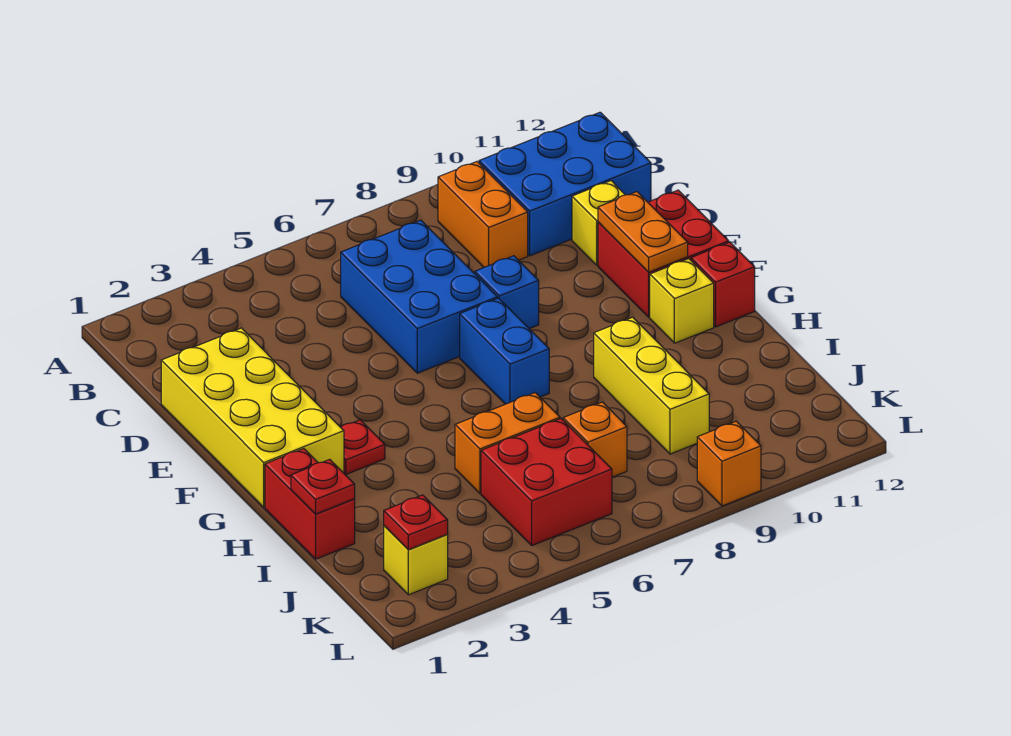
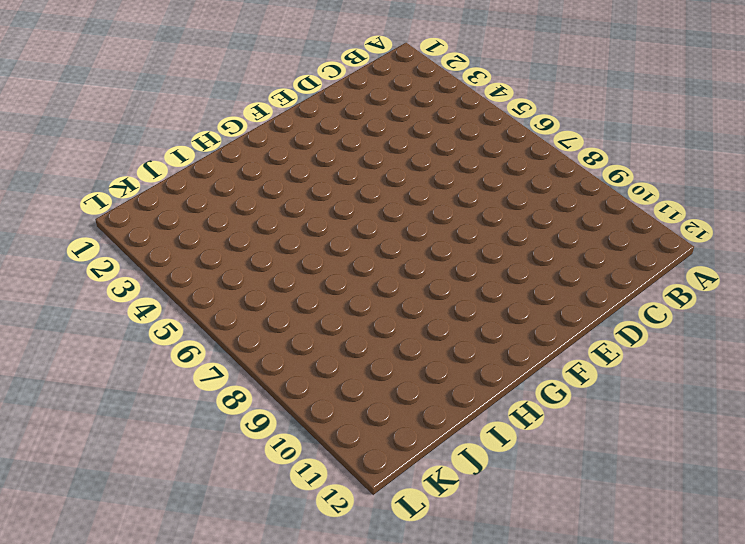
none -> orange 1x2 brick [438,162,528,267]
none -> blue 2x3 brick [479,112,651,256]
none -> blue 2x3 brick [341,220,497,373]

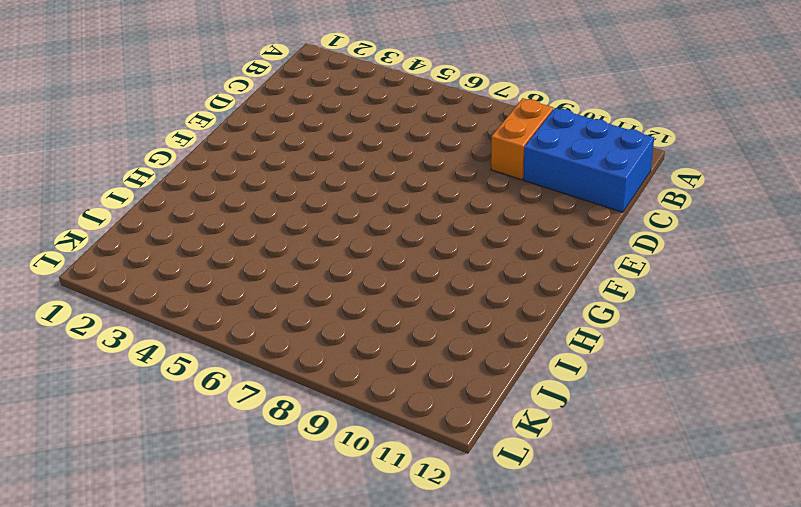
none -> blue 2x3 brick [341,220,497,373]
none -> yellow 2x4 brick [161,328,344,507]
none -> yellow 1x1 brick [572,181,625,265]

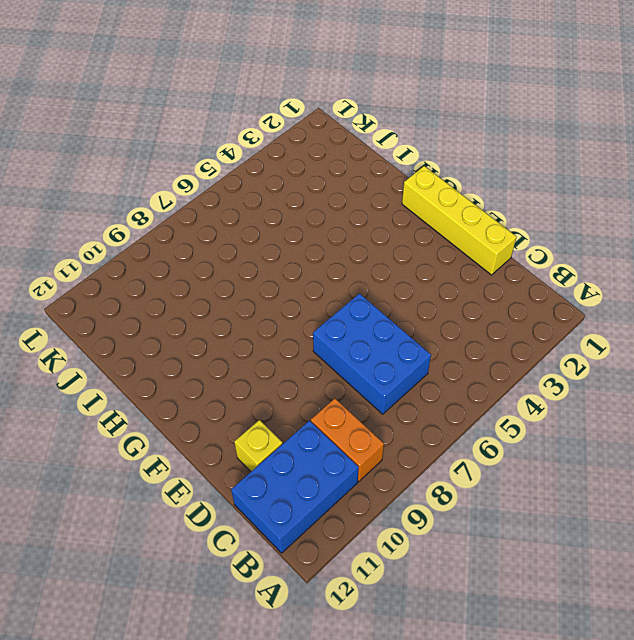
yellow 1x4 brick [402,166,517,275] -> yellow 2x4 brick [161,328,344,507]
none -> blue 1x1 brick [475,256,539,329]
none -> red 2x2 brick [598,190,729,317]
none -> blue 1x2 brick [460,298,549,404]

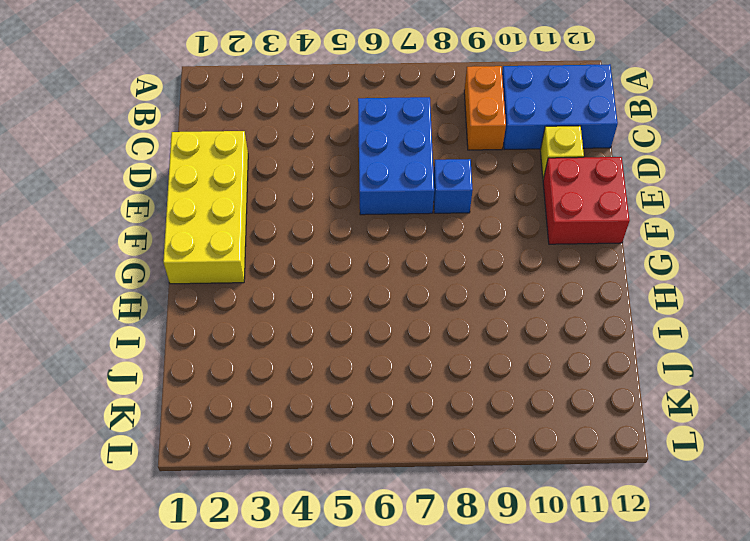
none -> blue 1x2 brick [460,298,549,404]
none -> red 1x1 plate [341,420,385,474]
none -> yellow 1x1 brick [650,259,714,343]

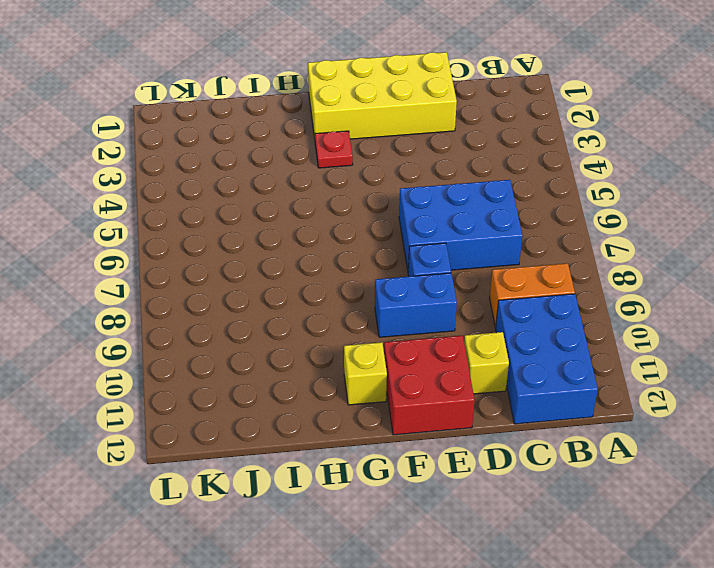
blue 1x2 brick [375,273,457,337] -> blue 1x2 brick moved to [460,298,549,404]
none -> red 1x1 brick [691,242,755,327]
none -> red 1x2 brick [265,449,355,559]
none -> yellow 1x3 brick [594,317,709,454]

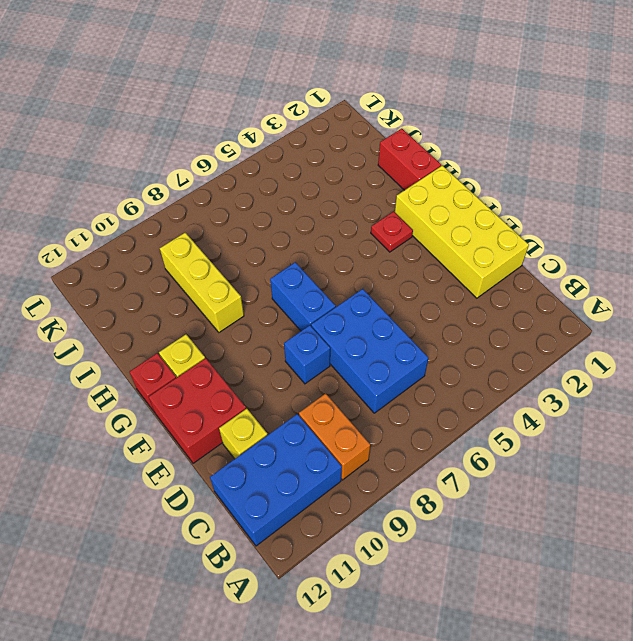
none -> orange 1x2 brick [455,393,560,494]
none -> red 2x2 brick [481,419,612,545]
none -> orange 1x1 brick [563,402,627,477]

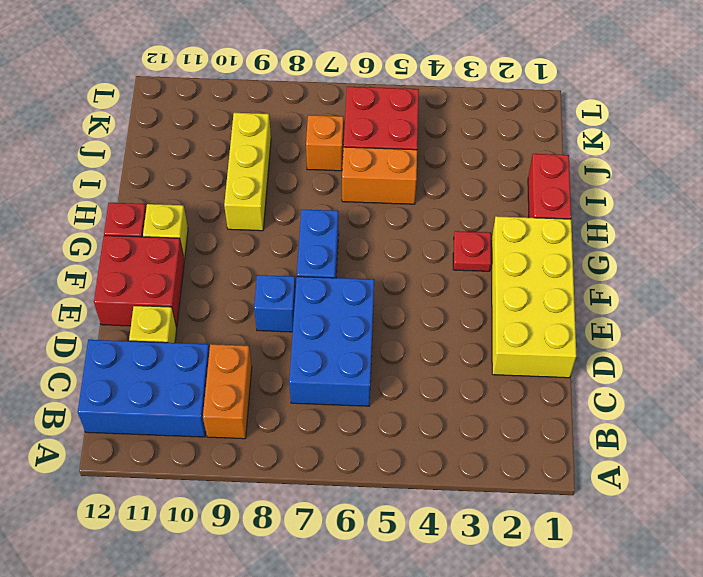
none -> yellow 1x1 brick [384,526,448,595]
none -> orange 1x1 brick [697,421,761,506]
none -> orange 1x2 plate [598,192,688,272]

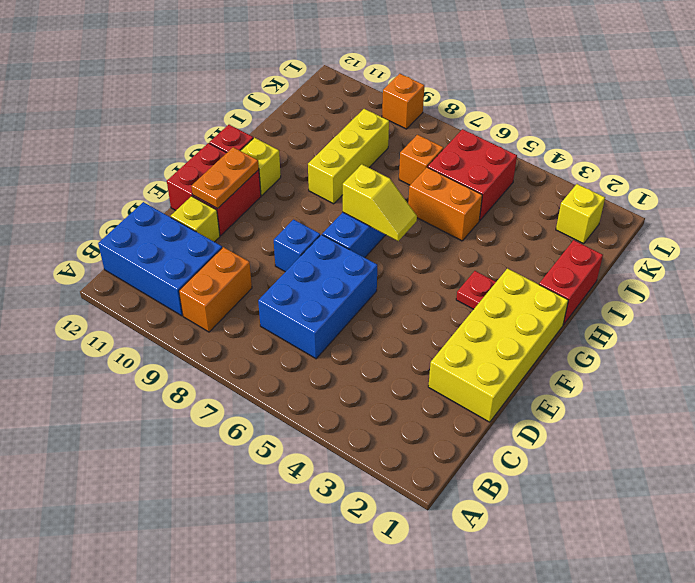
yellow 1x2 slope [343,164,417,241] -> none
none -> red 1x1 plate [291,459,355,514]
none -> red 1x1 plate [384,495,448,550]

